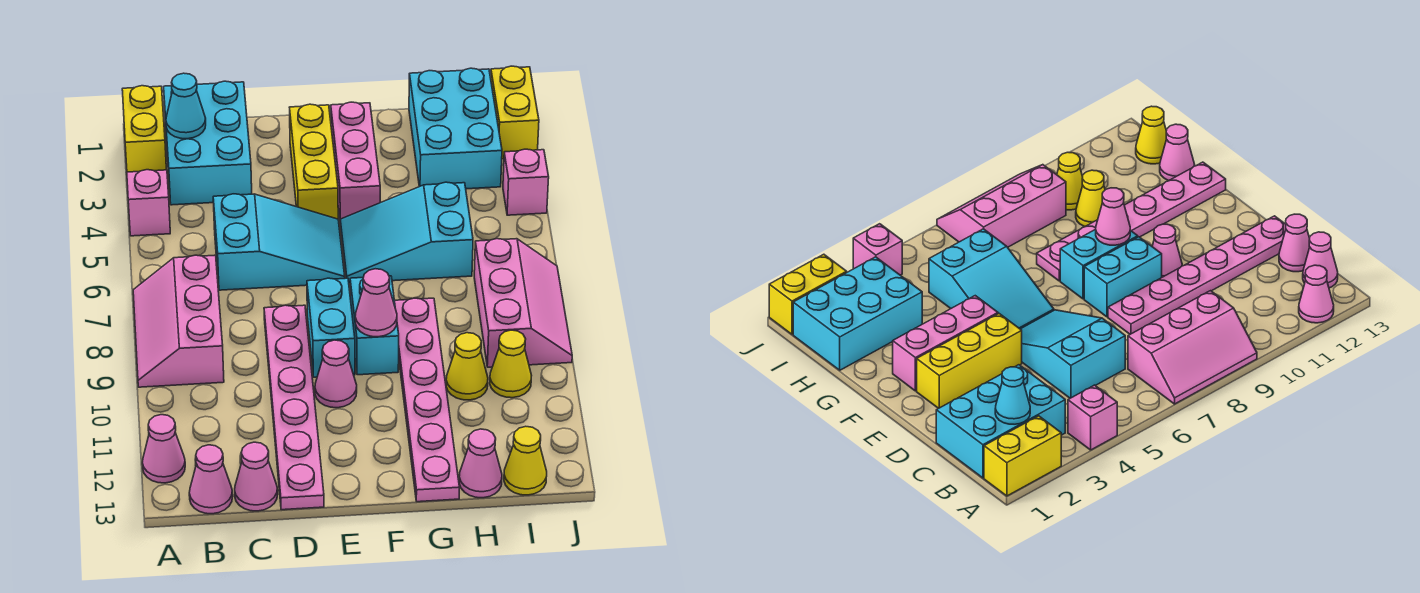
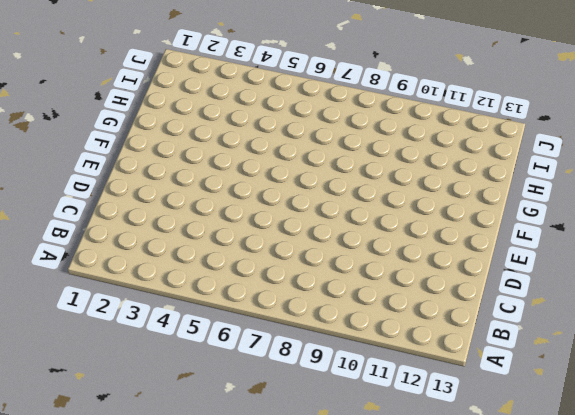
none -> yellow 1x2 brick [122,86,166,172]
none -> pink 1x1 brick [127,170,170,236]
none -> pink 2x3 slope [133,255,224,387]

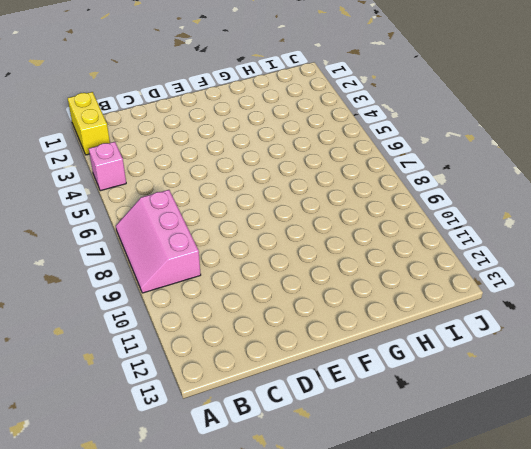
none -> pink 1x1 cone [142,415,185,483]
none -> cyan 2x3 brick [164,81,252,205]
none -> pink 1x1 cone [189,445,233,514]

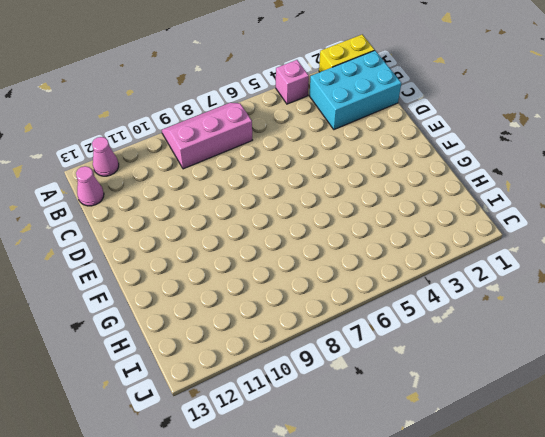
none -> cyan 2x3 slope [213,194,345,290]
none -> pink 1x1 cone [235,442,278,511]
none -> pink 1x6 plate [264,305,324,510]

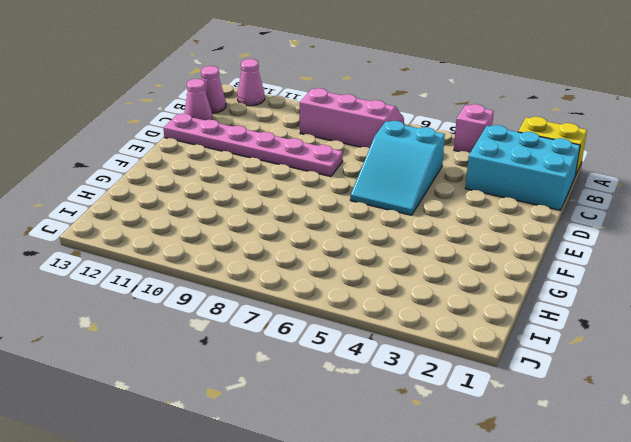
none -> yellow 1x3 brick [289,104,338,219]
none -> cyan 1x2 brick [307,278,355,377]
none -> pink 1x1 cone [315,340,357,408]

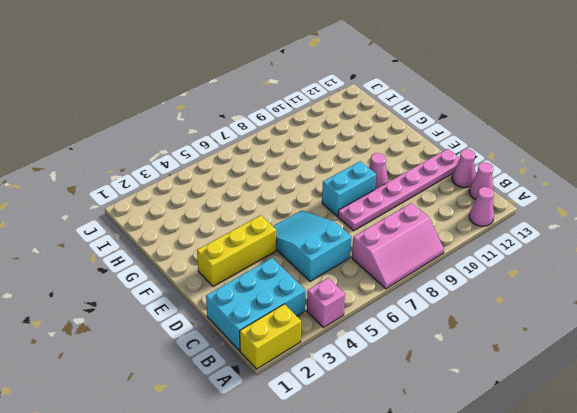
none -> pink 1x3 brick [331,102,380,219]
none -> cyan 2x3 slope [340,182,473,283]
none -> cyan 1x2 brick [350,276,399,375]

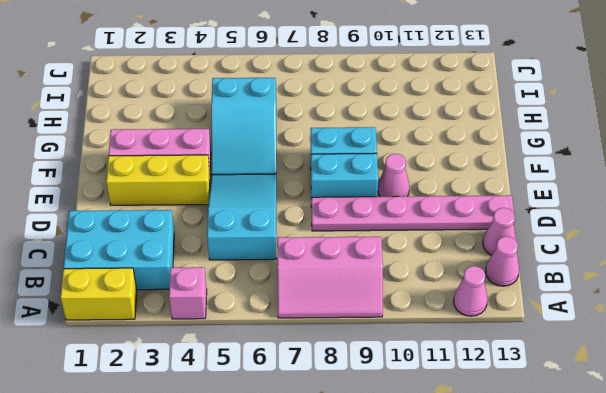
none -> pink 1x6 plate [394,298,460,502]
none -> cyan 2x3 brick [409,68,502,189]
none -> yellow 1x1 cone [446,333,488,400]

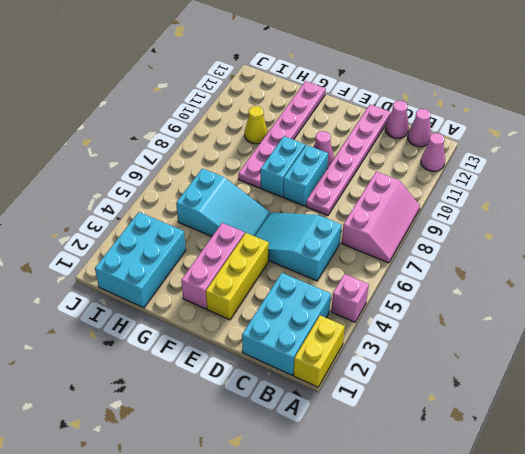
none -> pink 1x1 cone [459,429,502,498]
none -> pink 2x3 slope [474,239,572,367]
none -> yellow 1x1 cone [490,330,532,398]

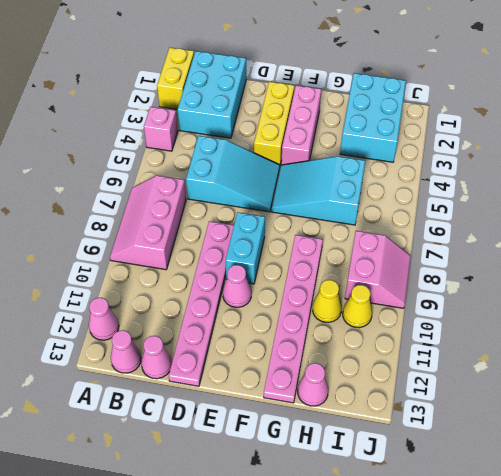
pink 2x2 slope [345,231,411,308] -> pink 2x3 slope [474,239,572,367]
none -> cyan 1x2 brick [350,276,399,375]
none -> yellow 1x1 cone [504,426,547,495]
none -> yellow 1x2 brick [491,66,539,159]

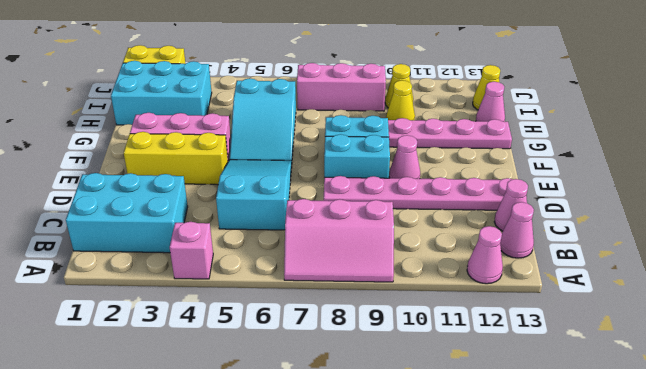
none -> yellow 1x2 brick [122,86,166,172]
none -> pink 1x1 brick [503,149,549,215]
none -> cyan 1x1 cone [166,73,206,139]

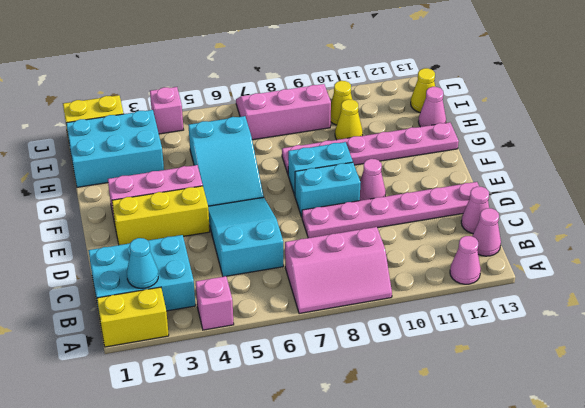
none -> pink 1x1 cone [355,269,397,337]

